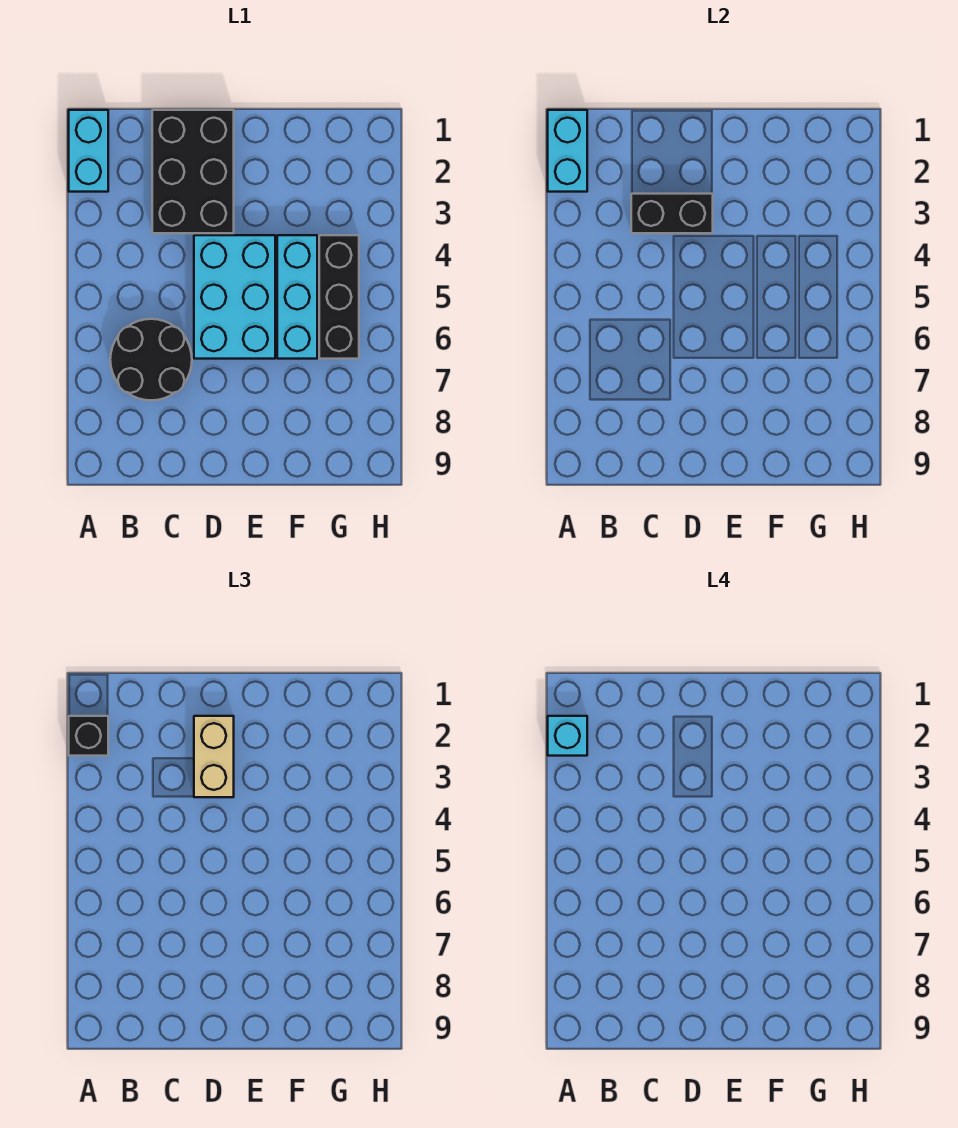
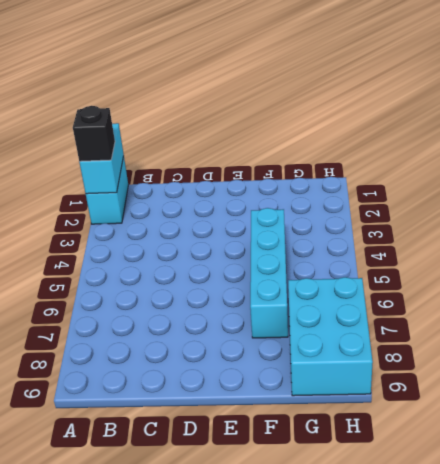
cyan 1x4 brick [250,208,288,338] -> cyan 1x3 brick [277,235,317,359]
cyan 2x3 brick [288,277,373,396] -> cyan 2x3 brick moved to [194,235,275,359]
none -> black 2x2 round brick [110,319,192,400]
none -> black 2x3 brick [152,110,234,233]

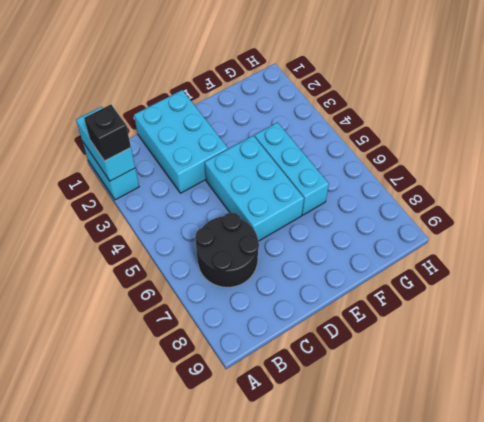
cyan 2x3 brick [134,90,228,193] -> black 2x3 brick [152,110,234,233]
none -> black 1x3 brick [319,235,359,359]
none -> black 1x2 brick [631,194,713,233]

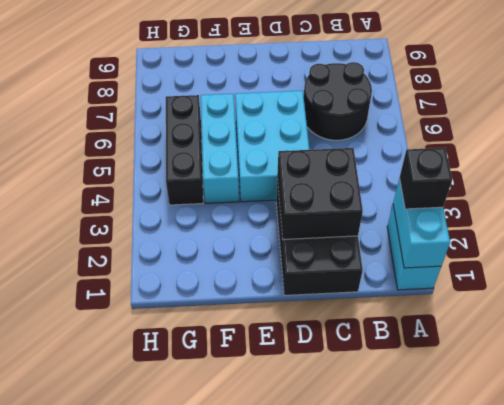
black 2x2 brick [277,148,363,239] -> black 1x2 brick [631,194,713,233]
none -> tan 1x2 brick [194,716,234,797]
none -> cyan 1x1 brick [548,716,587,756]

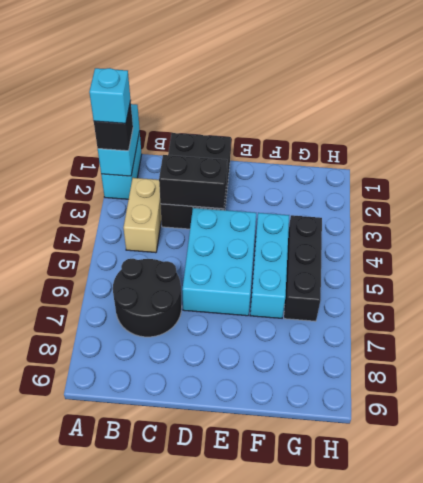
tan 1x2 brick [124,178,161,253] -> tan 1x2 brick moved to [194,716,234,797]

